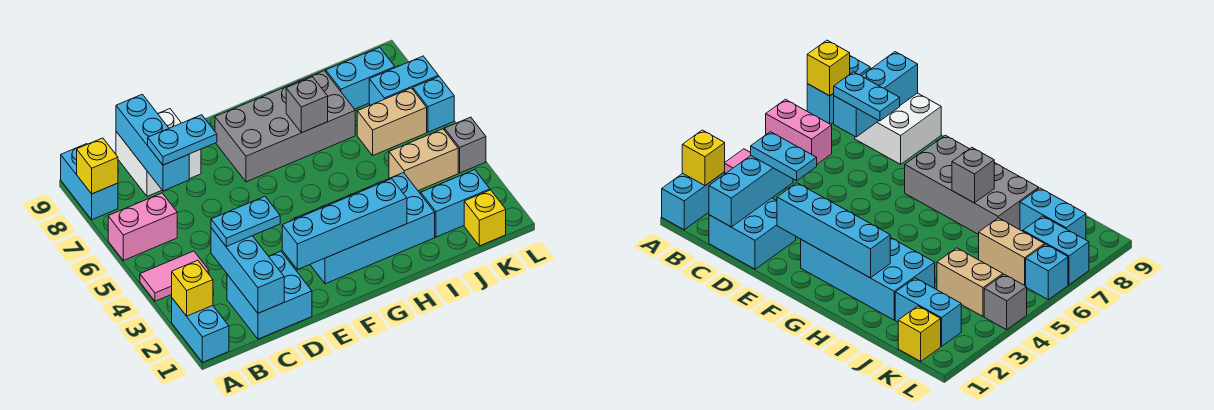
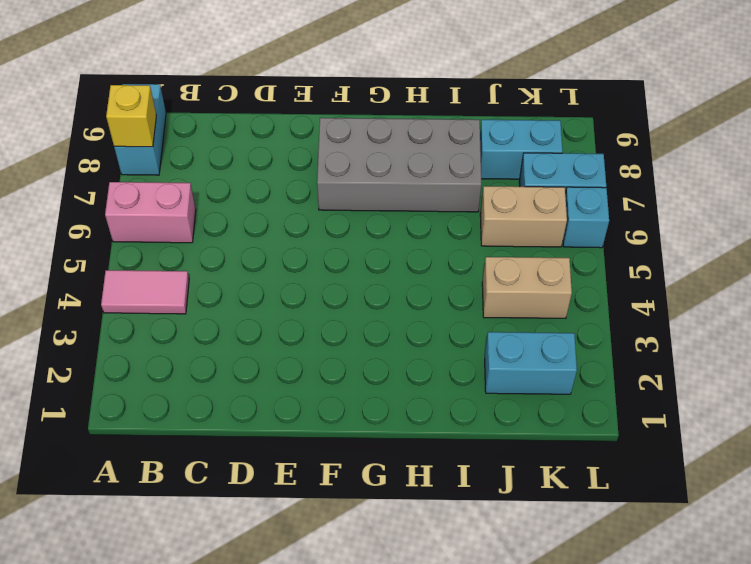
none -> cyan 1x2 brick [172,298,229,363]
none -> cyan 2x2 brick [227,251,312,339]
none -> white 2x2 brick [116,109,201,196]

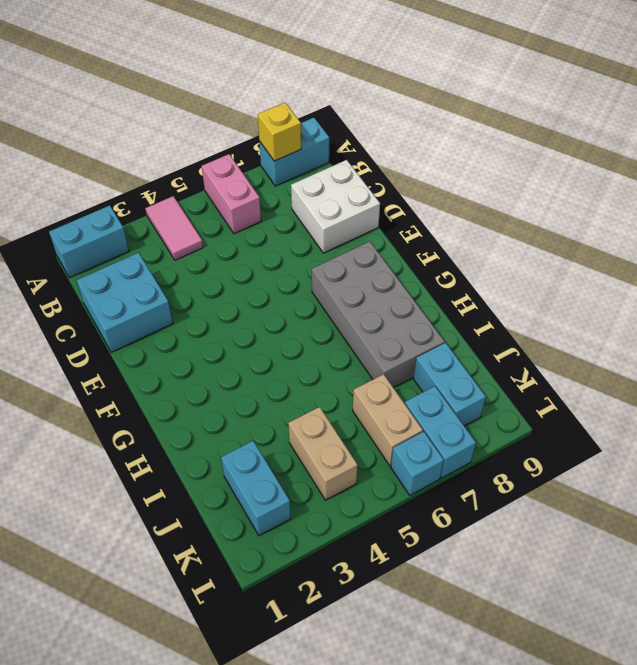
none -> cyan 2x4 brick [295,173,435,284]
none -> yellow 1x1 brick [464,190,506,246]
none -> grey 1x1 brick [445,117,486,173]

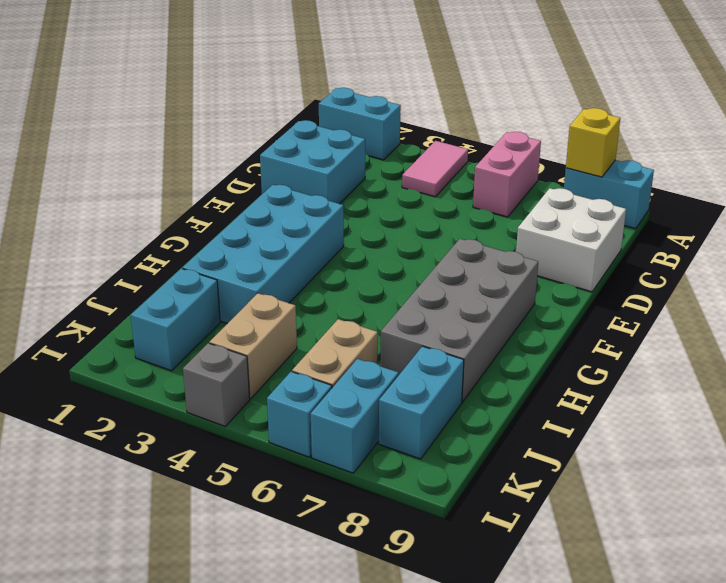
none -> yellow 1x1 brick [464,190,506,246]
none -> yellow 1x1 brick [172,260,213,316]
none -> cyan 1x3 brick [211,228,284,313]

